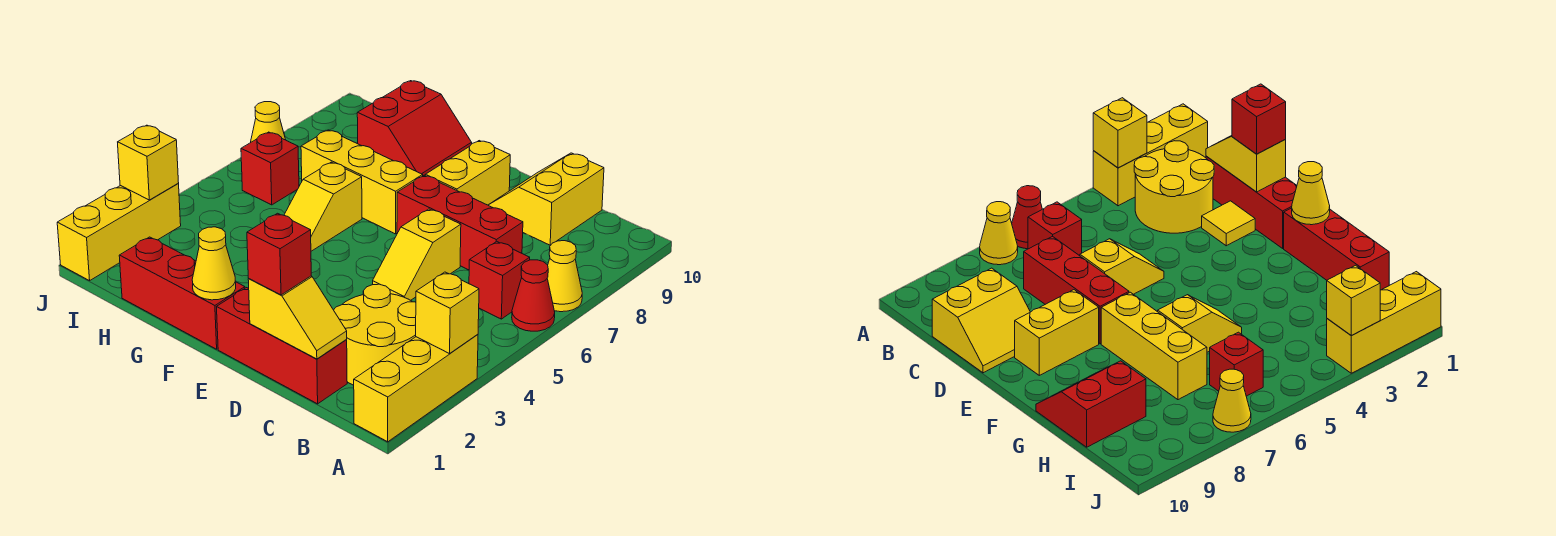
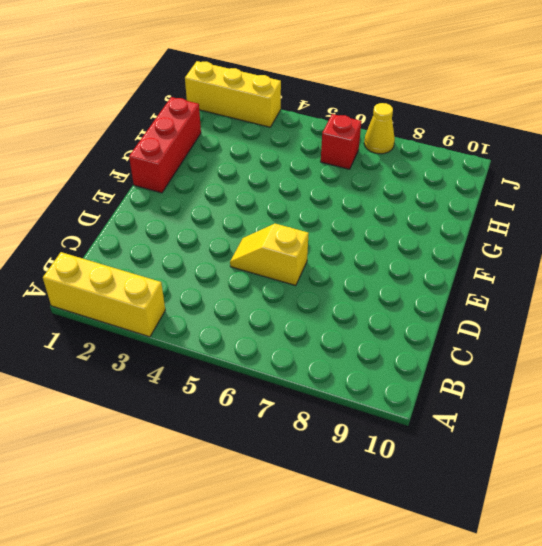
none -> red 1x1 cone [512,260,555,331]
none -> yellow 1x1 cone [547,241,582,312]
none -> yellow 2x2 round brick [334,284,416,385]

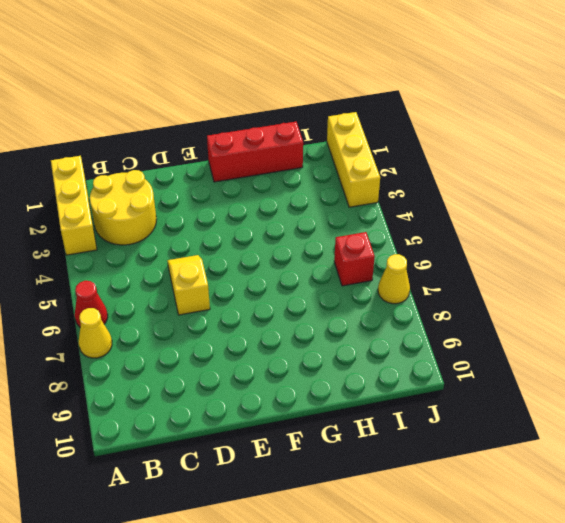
none -> red 1x1 brick [469,241,530,319]
none -> red 1x3 brick [217,288,347,404]
none -> red 1x3 brick [397,175,523,270]

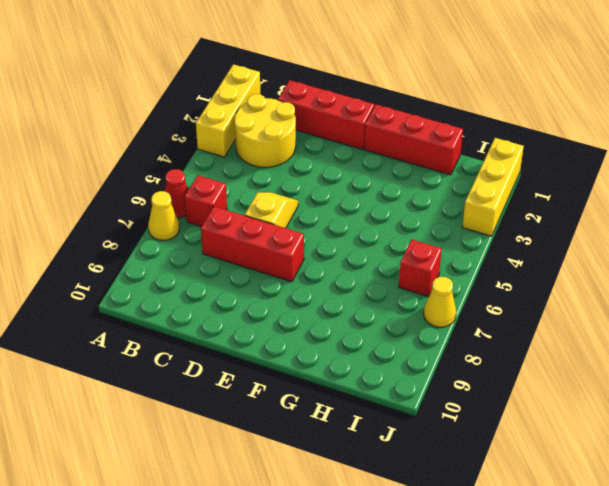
none -> yellow 2x2 slope [488,153,604,245]
none -> yellow 1x1 tile [1202,201,1255,246]
none -> yellow 1x2 brick [425,141,510,205]

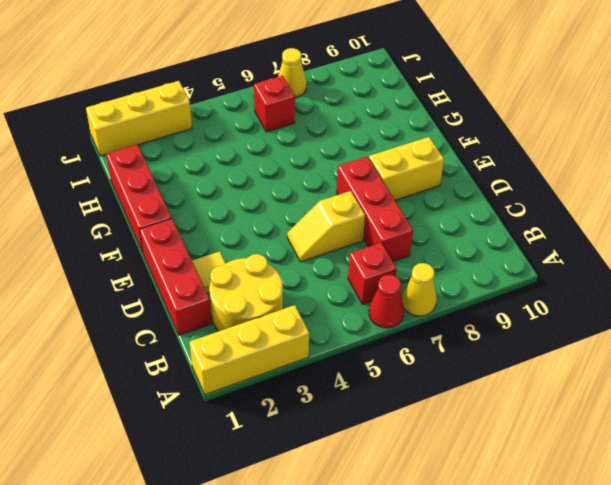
none -> yellow 2x2 slope [488,153,604,245]
none -> yellow 1x3 brick [301,130,423,234]
none -> yellow 1x2 slope [284,162,362,251]

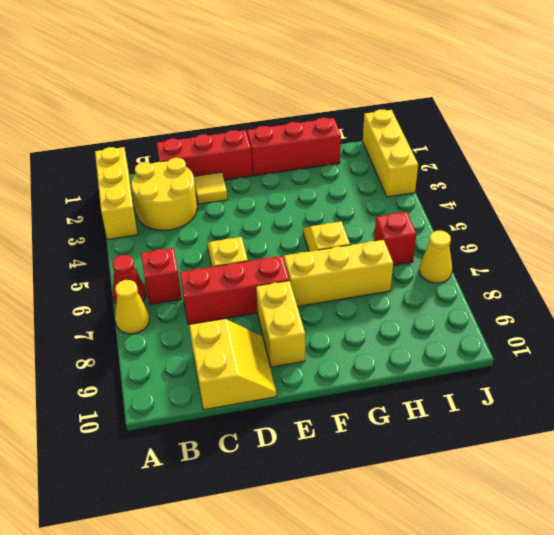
none -> red 2x2 slope [357,81,472,176]
none -> yellow 1x1 brick [416,272,479,354]
none -> yellow 1x2 slope [248,276,347,359]

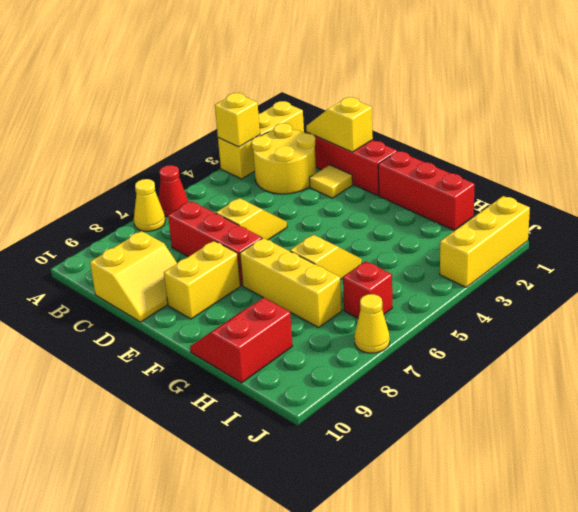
none -> red 1x1 brick [469,241,530,319]
none -> yellow 1x1 cone [192,227,236,300]
none -> yellow 1x1 brick [118,125,179,200]

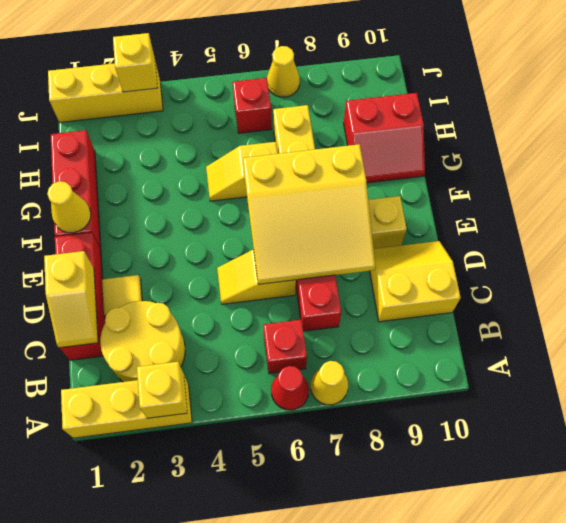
yellow 3x3 slope [243,144,376,284] -> none
none -> red 1x1 brick [247,213,311,295]

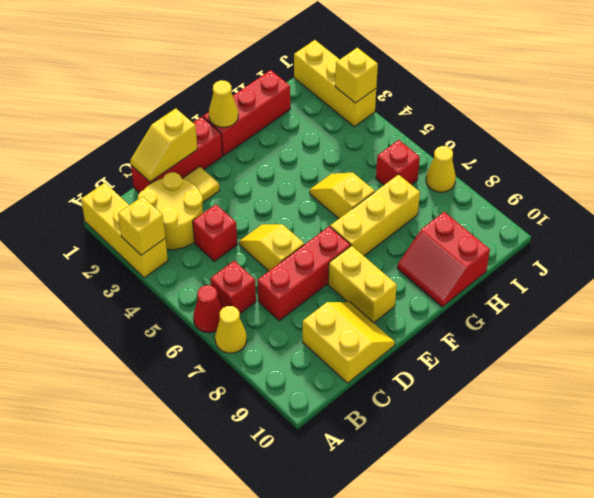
red 1x1 brick [193,204,237,261] -> red 1x1 brick moved to [247,213,311,295]

